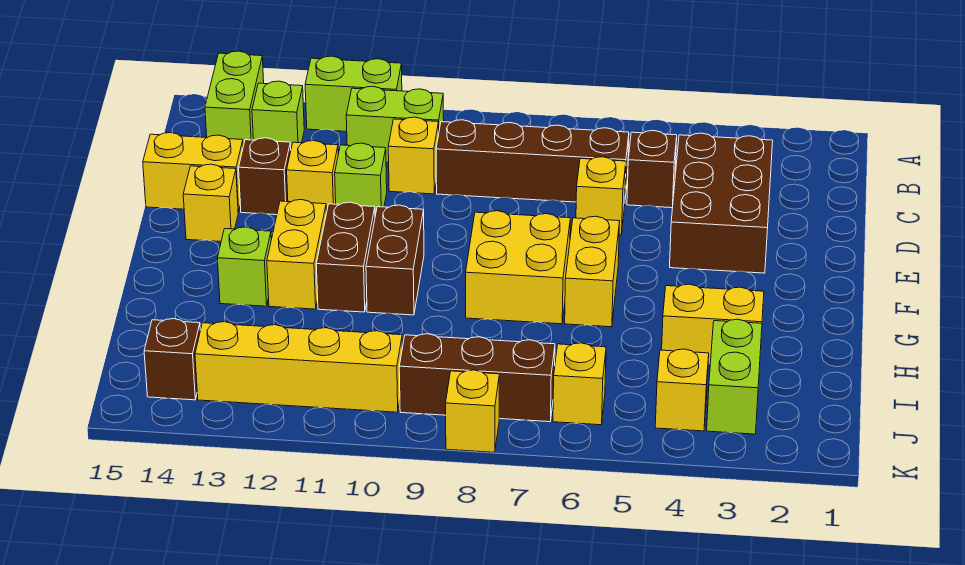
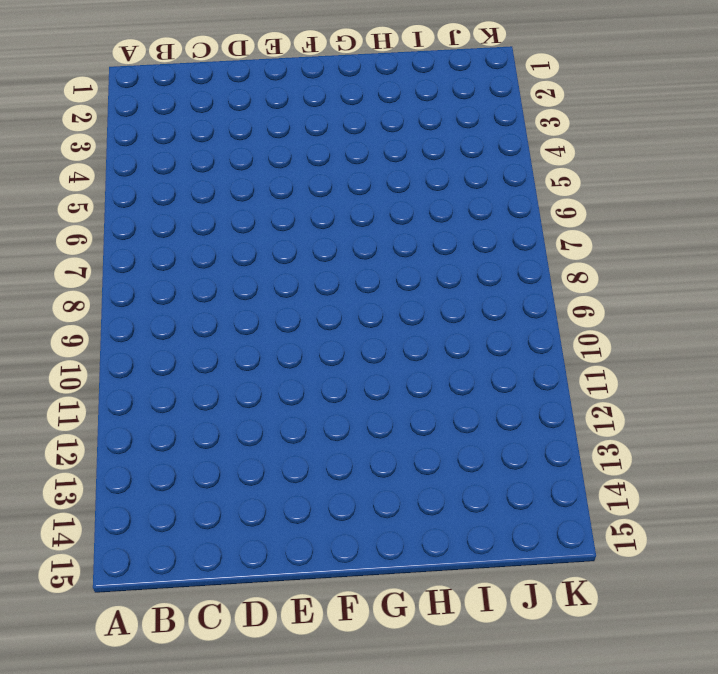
none -> lime 1x2 brick [305,56,402,131]
none -> lime 1x2 brick [205,51,264,146]
none -> lime 1x2 brick [346,86,444,162]

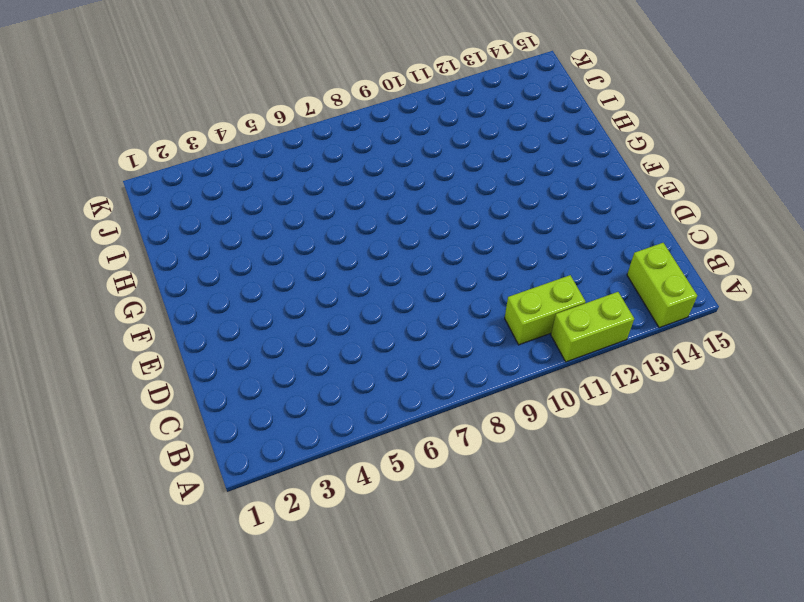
none -> lime 1x1 brick [252,81,304,148]
none -> brown 2x3 brick [670,133,773,273]
none -> brown 1x1 brick [627,131,677,208]

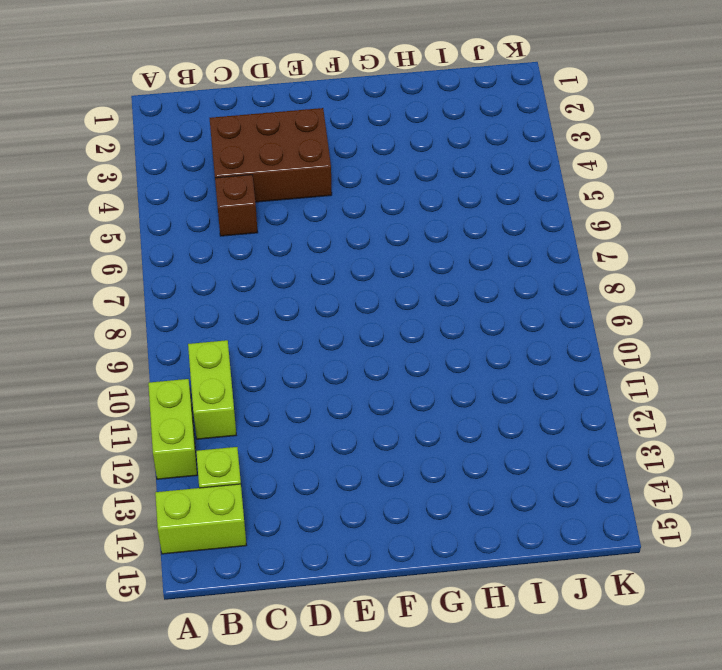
none -> brown 1x4 brick [436,120,629,202]
none -> yellow 1x1 brick [388,117,439,194]
none -> yellow 1x1 brick [576,157,626,234]

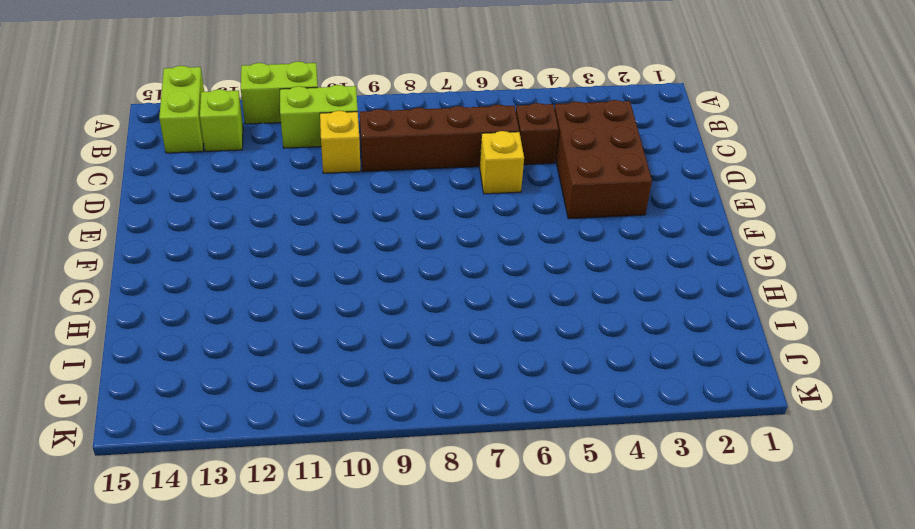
none -> lime 1x1 brick [335,143,387,216]
none -> yellow 1x1 brick [287,141,338,213]
none -> brown 1x1 brick [239,138,291,215]

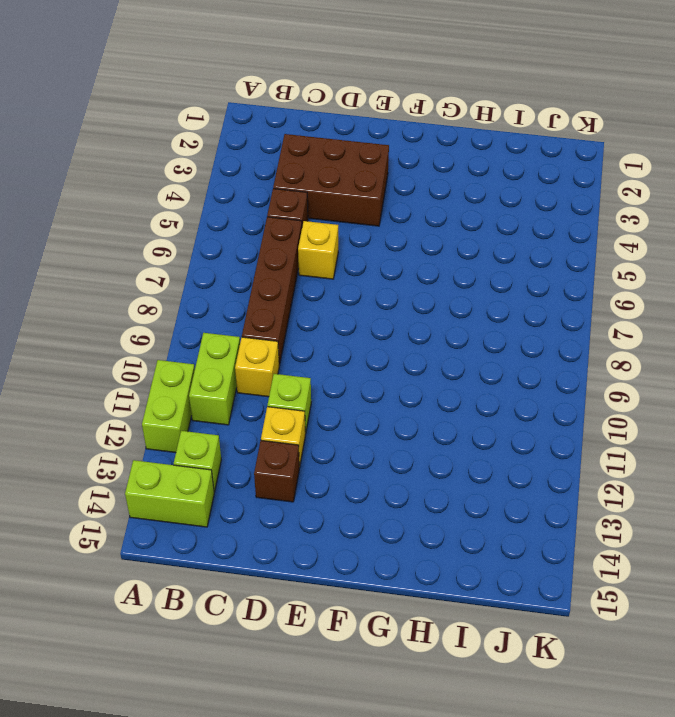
none -> yellow 1x2 brick [143,133,243,212]
none -> yellow 1x1 brick [183,164,238,242]
none -> yellow 1x2 brick [565,216,620,327]

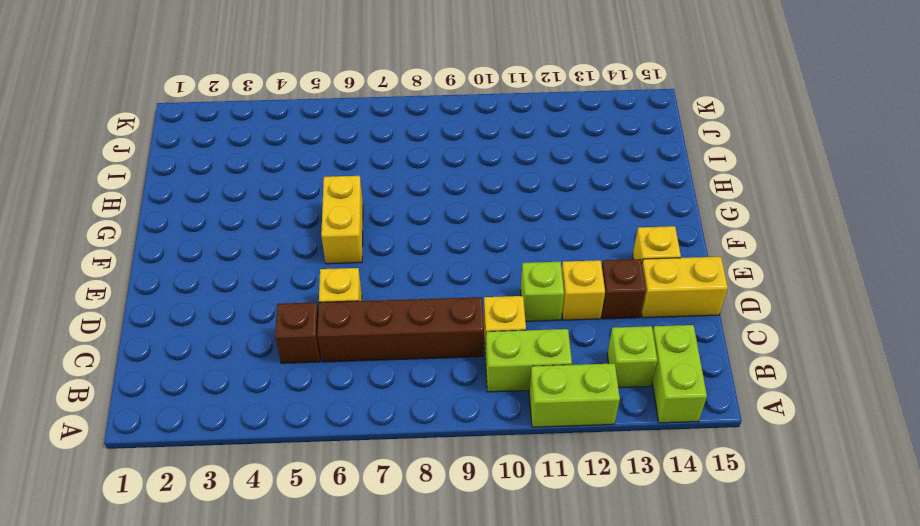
none -> brown 2x3 brick [670,133,773,273]
none -> yellow 2x2 brick [466,211,570,324]
none -> brown 1x2 brick [366,205,424,315]

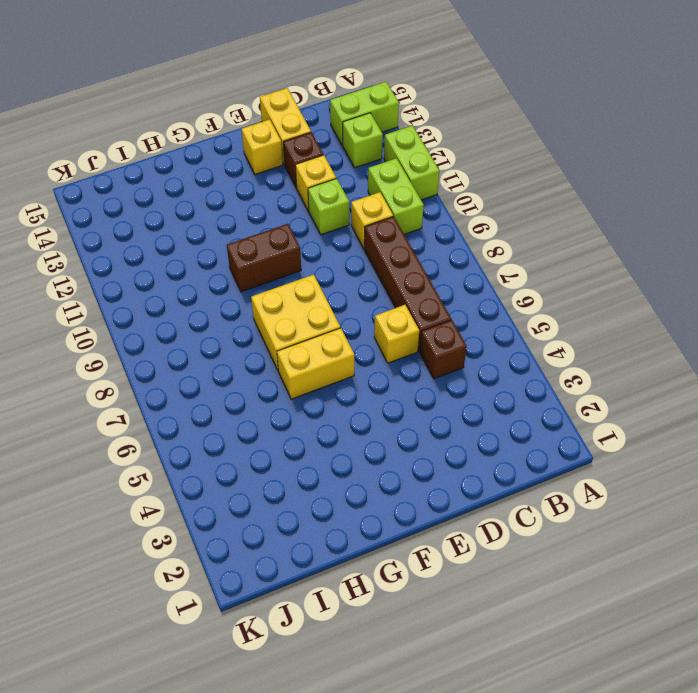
none -> brown 2x3 brick [670,133,773,273]
none -> brown 1x2 brick [316,202,375,312]
none -> yellow 1x2 brick [267,200,326,309]

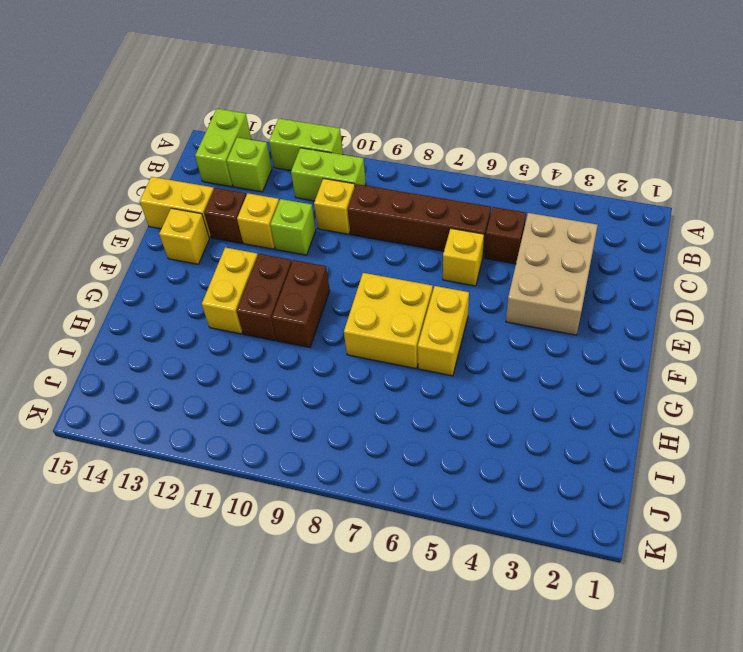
tan 2x3 brick [506,213,598,335] -> brown 2x3 brick [670,133,773,273]
none -> lime 1x1 brick [217,227,271,306]
none -> yellow 1x2 brick [662,284,764,365]
none -> lime 1x2 brick [707,319,762,434]

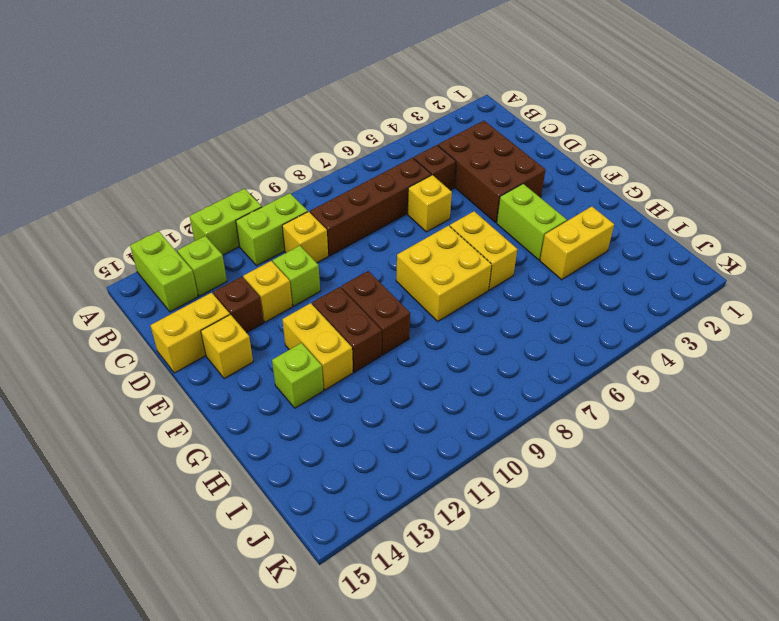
lime 1x2 brick [497,184,567,260] -> lime 1x2 brick moved to [707,319,762,434]
none -> yellow 1x1 brick [655,349,709,431]
none -> yellow 1x1 brick [553,343,606,425]
none -> brown 1x3 brick [399,334,555,422]

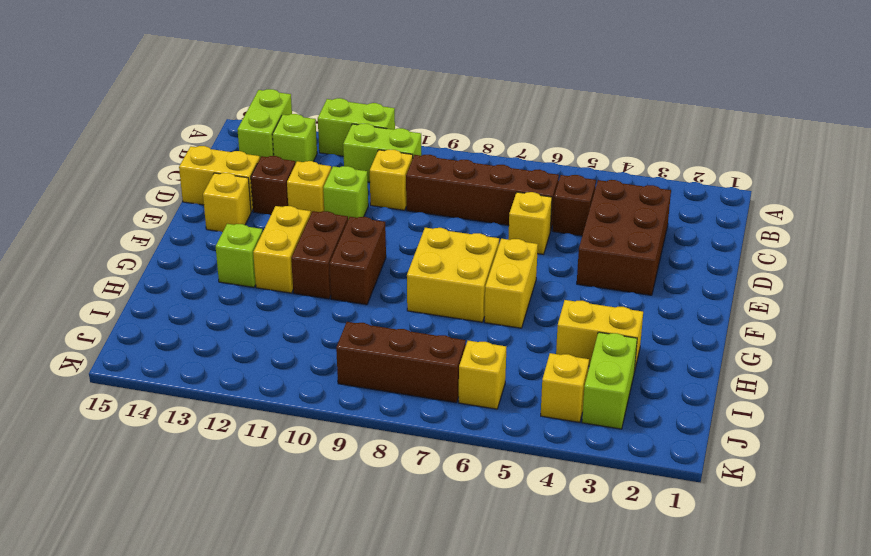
none -> yellow 1x4 brick [195,322,402,412]
none -> brown 1x1 brick [144,319,200,400]
none -> yellow 1x1 brick [446,370,499,452]

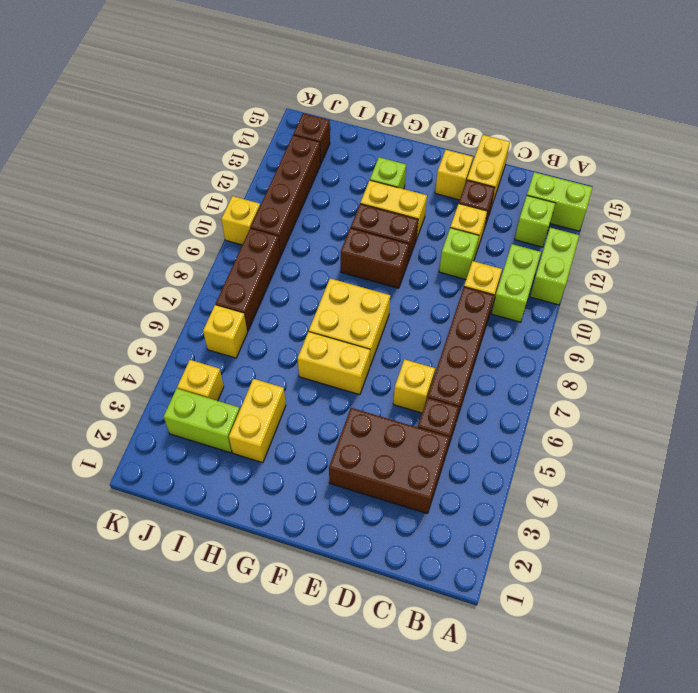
brown 1x4 brick [251,135,321,256] -> yellow 1x4 brick [195,322,402,412]
yellow 1x1 brick [221,196,260,245] -> yellow 1x1 brick moved to [446,370,499,452]

